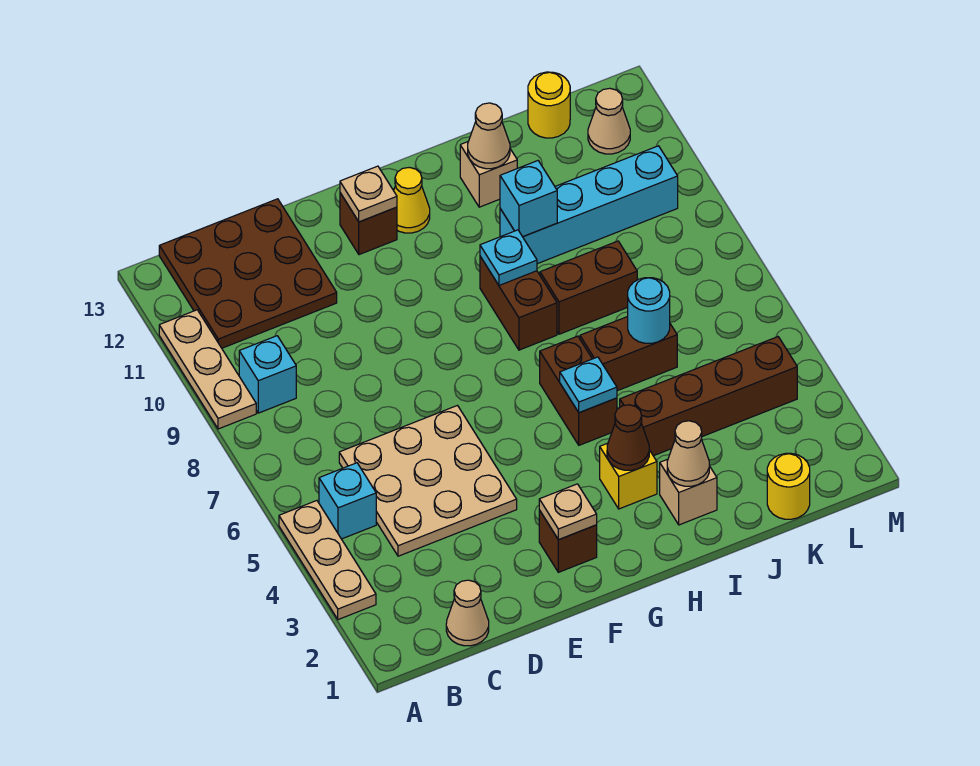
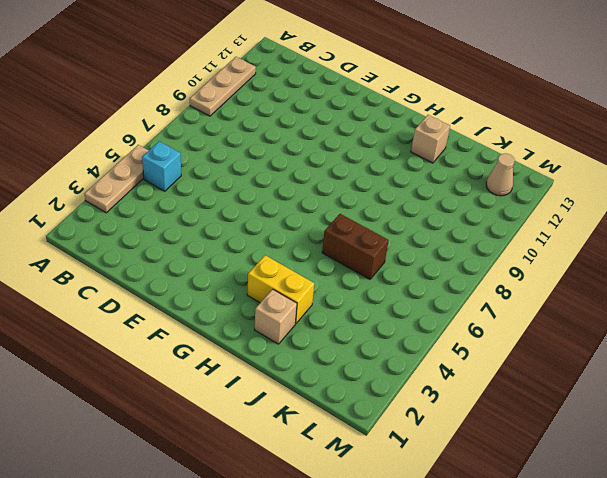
yellow 1x2 brick [247,255,314,324] -> yellow 1x1 brick [600,443,657,509]
none -> cyan 1x1 brick [239,336,296,413]
none -> brown 3x3 plate [159,199,337,348]
none -> tan 1x1 cone [446,580,489,646]
none -> tan 3x3 plate [339,406,517,556]

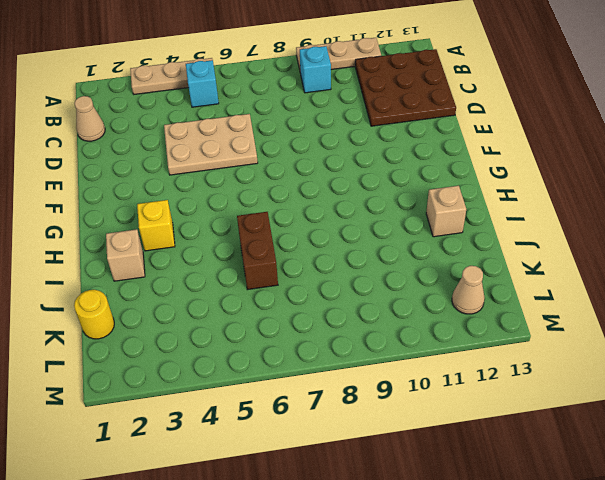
tan 2x3 plate [164,114,258,175] -> tan 3x3 plate [339,406,517,556]
none -> brown 1x1 brick [539,510,597,572]
none -> brown 1x1 brick [340,193,397,255]
none -> yellow 1x1 cone [394,167,430,233]
none -> brown 1x2 brick [540,336,617,445]

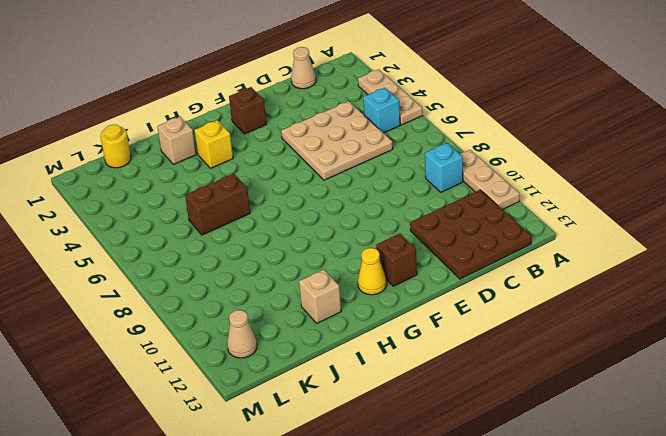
none -> brown 1x2 brick [540,336,617,445]
none -> brown 1x2 brick [480,257,557,350]
none -> brown 1x4 brick [620,337,797,456]
none -> brown 1x2 brick [540,241,637,334]

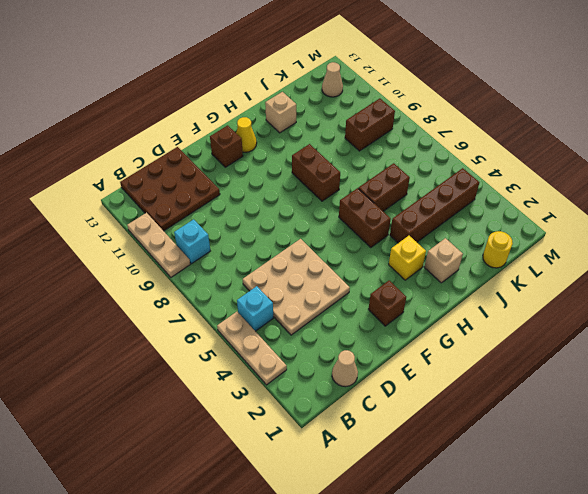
brown 1x2 brick [345,98,395,151] -> brown 1x2 brick moved to [540,241,637,334]
none -> cyan 1x4 brick [500,146,678,264]
none -> yellow 1x1 round brick [528,72,570,138]
none -> tan 1x1 plate [539,484,597,540]
none -> tan 1x1 plate [340,166,397,222]

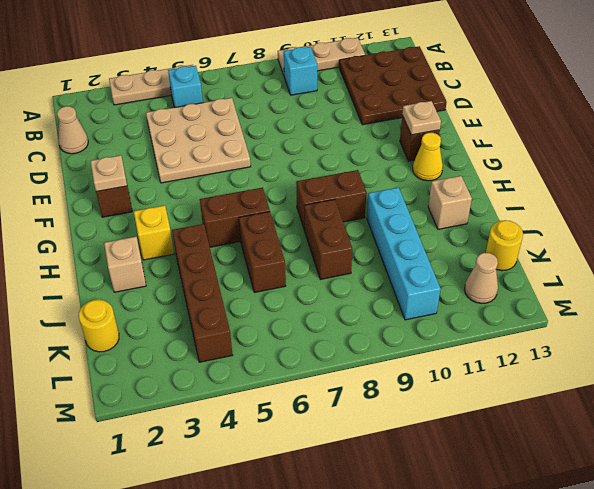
none -> brown 1x1 cone [607,405,649,470]
none -> cyan 1x1 plate [560,357,617,413]
none -> cyan 1x1 plate [480,230,537,285]
none -> tan 1x1 cone [667,421,709,486]

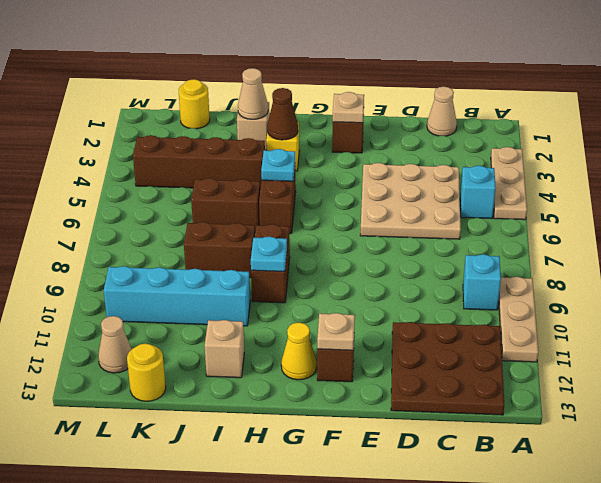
none -> cyan 1x1 brick [500,161,557,237]
none -> tan 1x1 cone [468,103,510,169]
none -> cyan 1x1 round brick [628,278,670,343]

